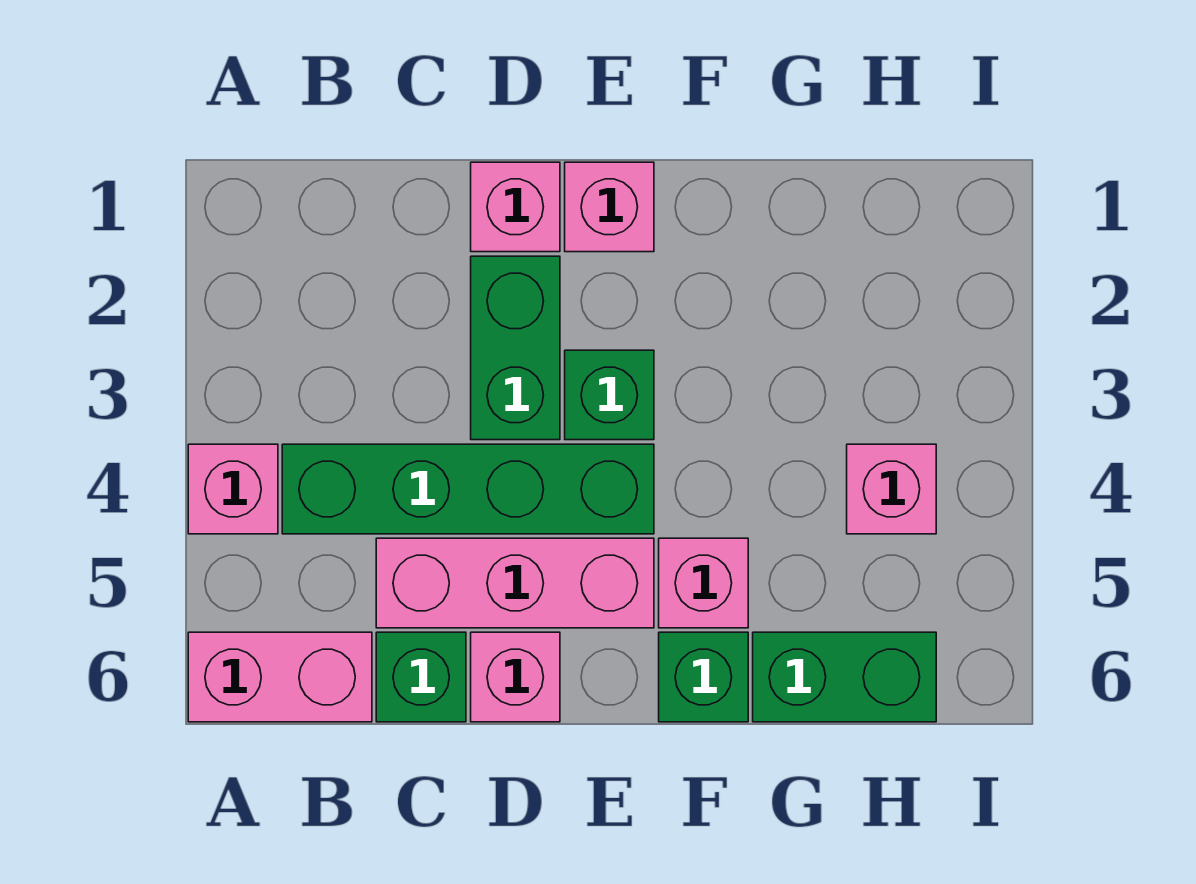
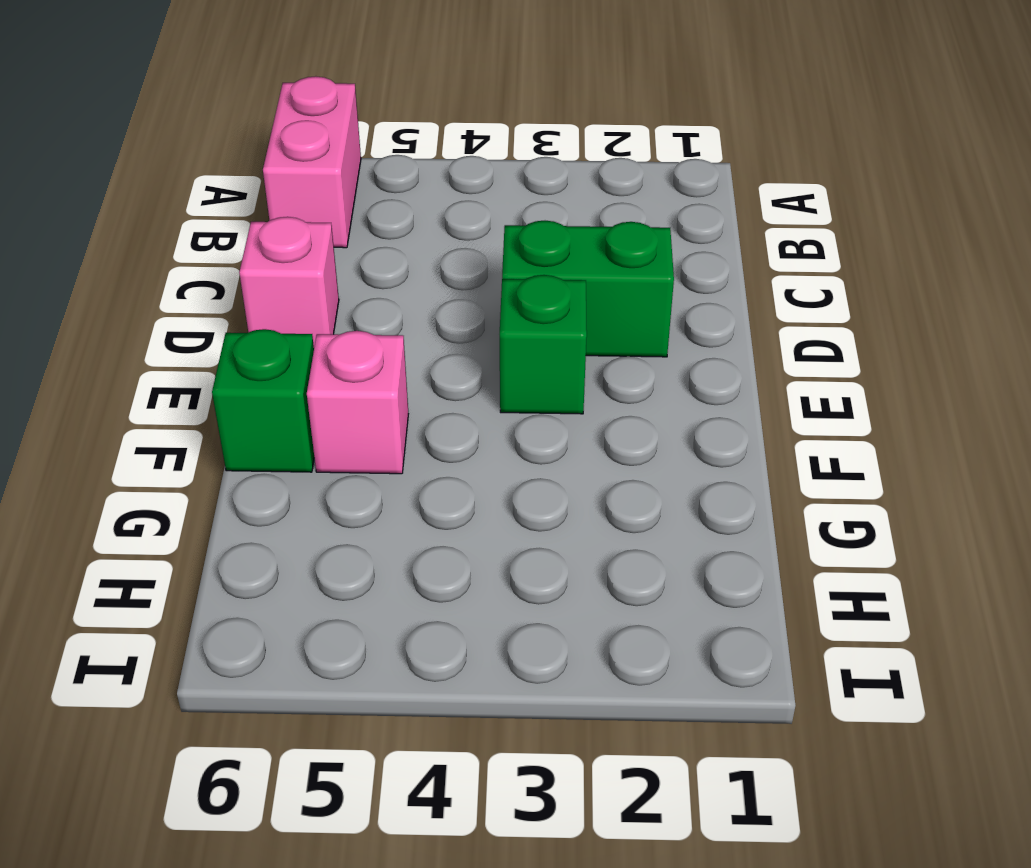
none -> pink 1x1 brick [188,444,278,534]
none -> green 1x4 brick [282,444,654,534]
none -> pink 1x3 brick [376,538,654,628]

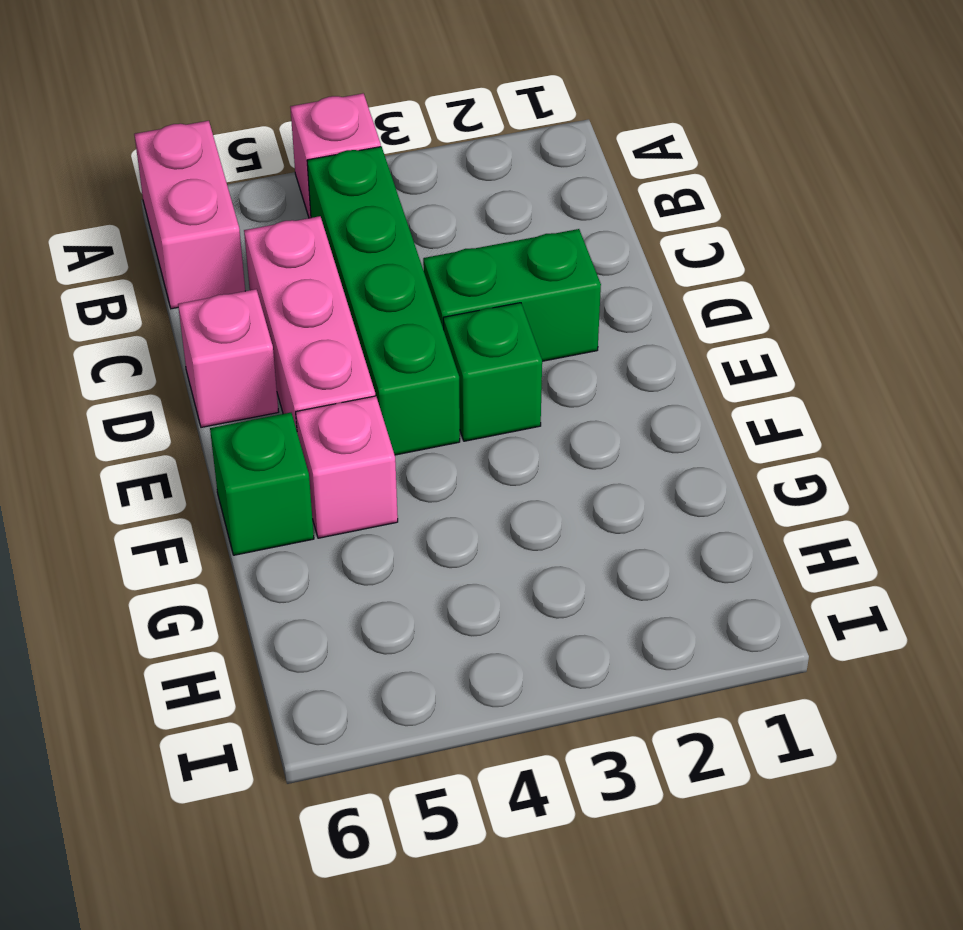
none -> green 1x1 brick [376,632,466,722]
none -> pink 1x1 brick [471,162,560,252]
none -> pink 1x1 brick [565,162,654,252]

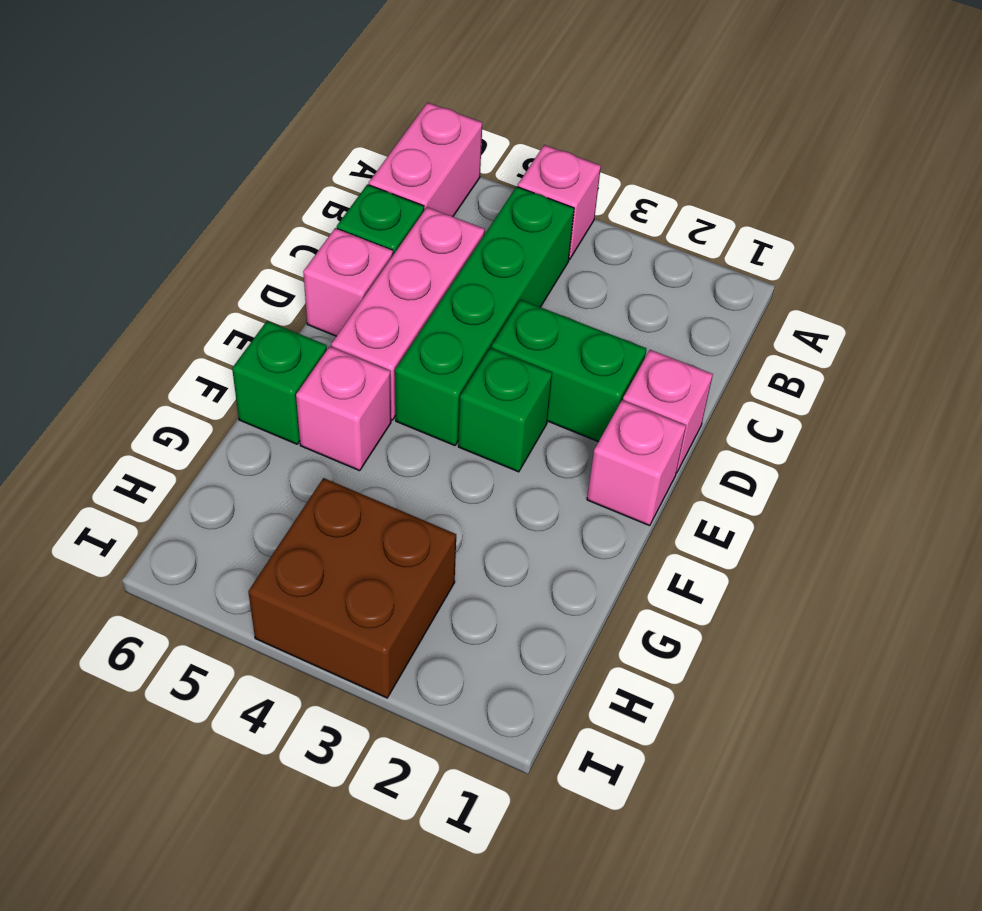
brown 2x2 brick [248,478,456,698] -> pink 1x1 brick [847,444,936,534]
none -> green 1x2 brick [753,632,936,722]

